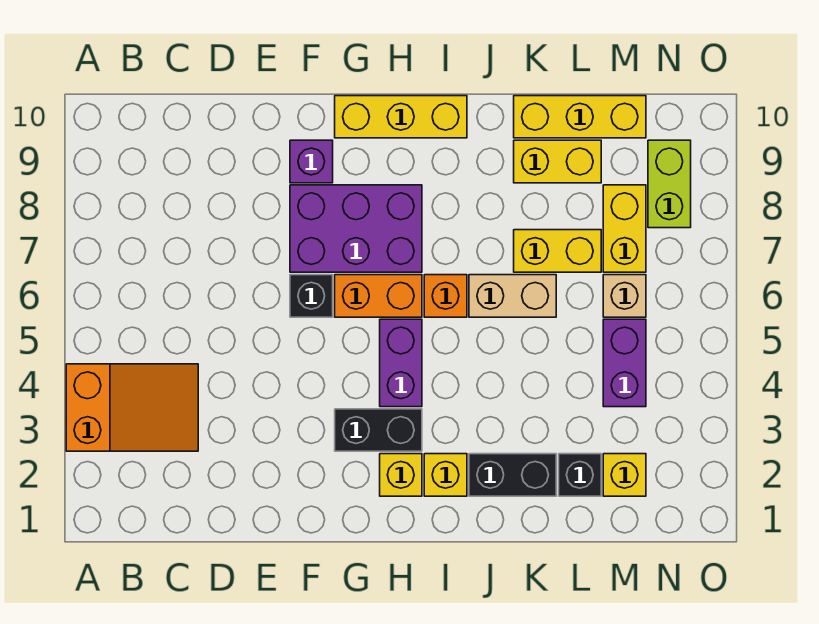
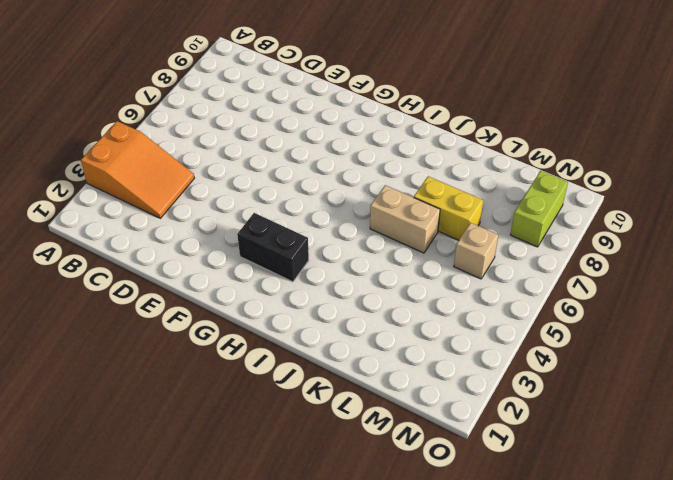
none -> black 1x1 brick [290,275,333,317]
none -> purple 2x3 brick [290,185,422,272]
none -> purple 1x1 brick [290,140,333,183]

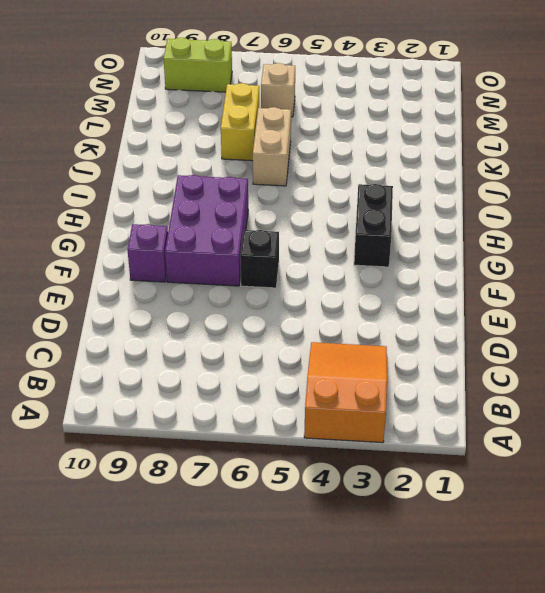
none -> orange 1x2 brick [335,275,422,317]
none -> yellow 1x3 brick [335,96,467,138]
none -> yellow 1x1 brick [380,454,422,496]

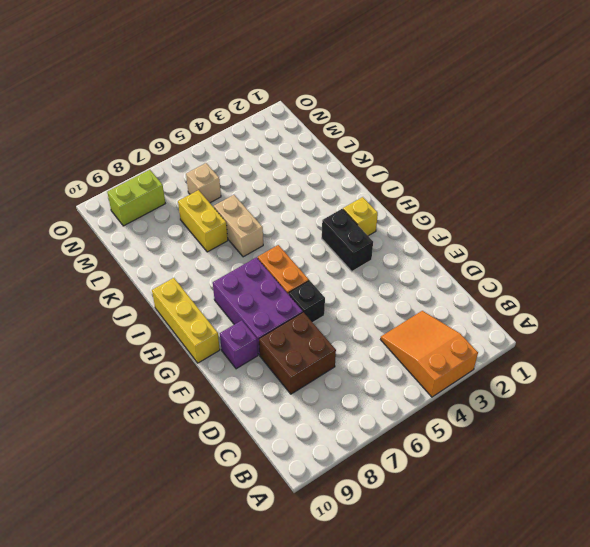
brown 2x2 brick [259,312,336,394] -> none
none -> purple 1x2 brick [380,319,422,407]
none -> yellow 1x1 brick [424,454,467,496]
none -> orange 1x1 brick [424,275,467,317]

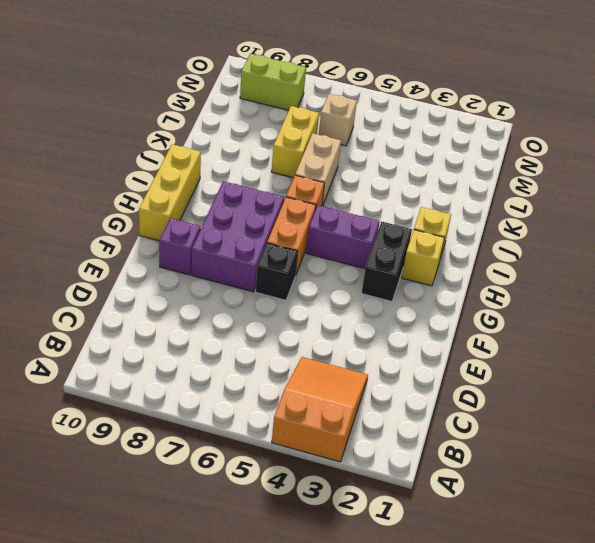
none -> black 1x2 brick [469,454,556,496]
none -> yellow 1x2 brick [514,140,601,183]
none -> yellow 1x3 brick [514,96,646,138]

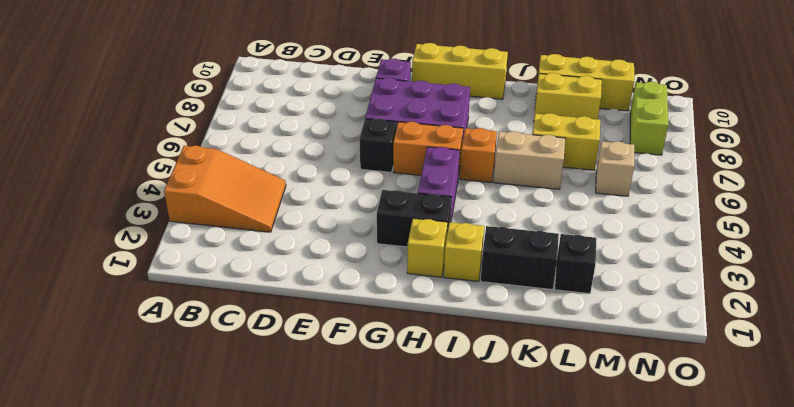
none -> yellow 1x1 brick [603,454,646,496]
none -> purple 1x2 brick [603,319,646,407]
none -> yellow 1x2 brick [603,185,646,272]

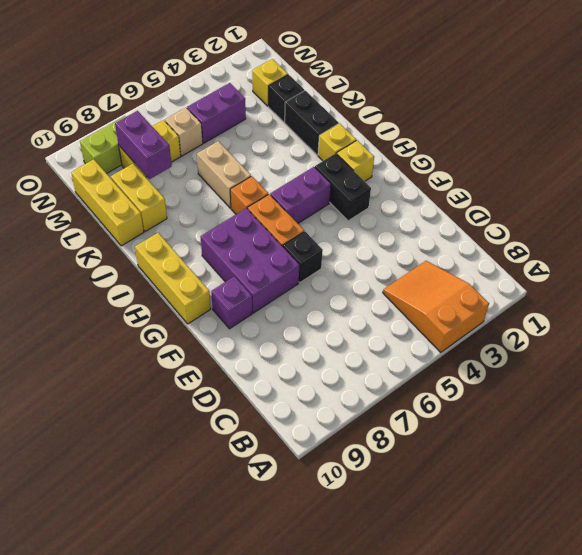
purple 1x2 brick [115,111,172,179] -> none
none -> yellow 1x2 brick [514,230,601,272]

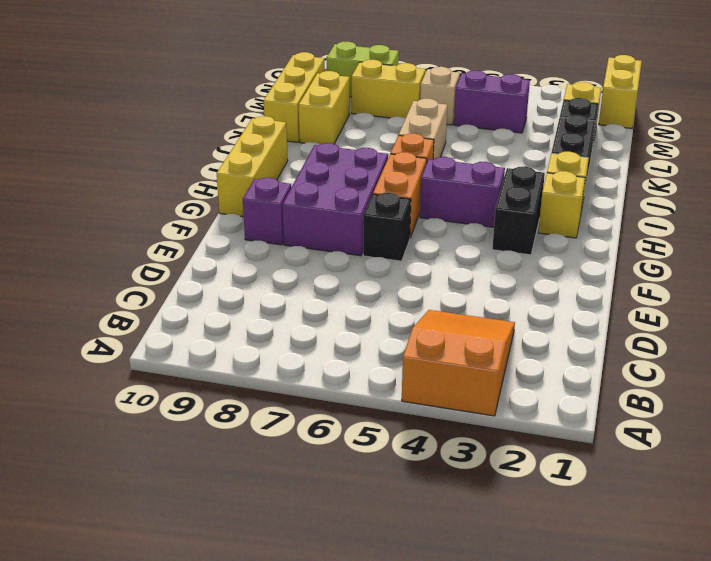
yellow 1x2 brick [599,55,642,128] -> yellow 1x2 brick moved to [514,230,601,272]

